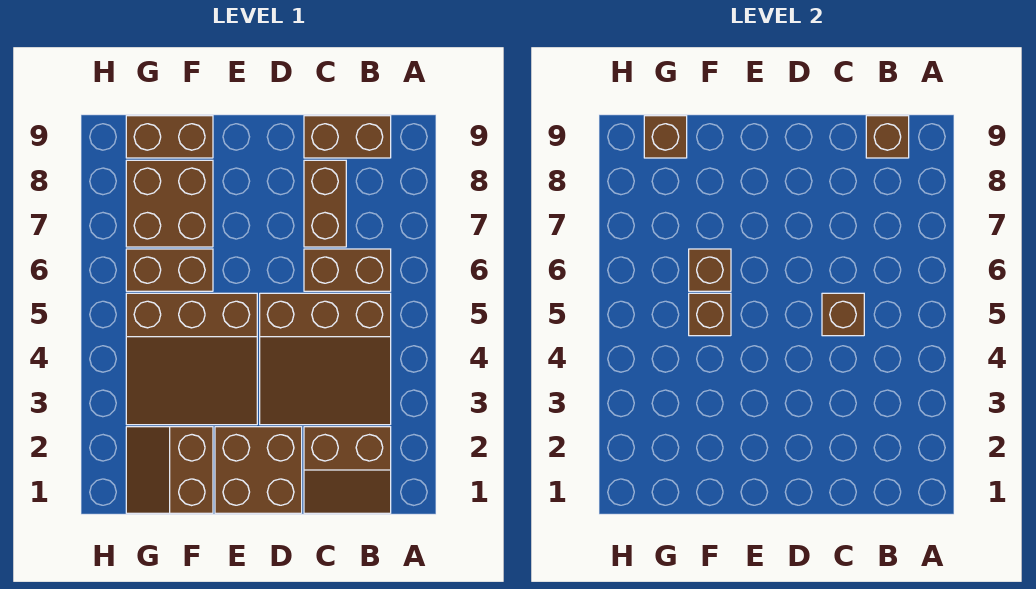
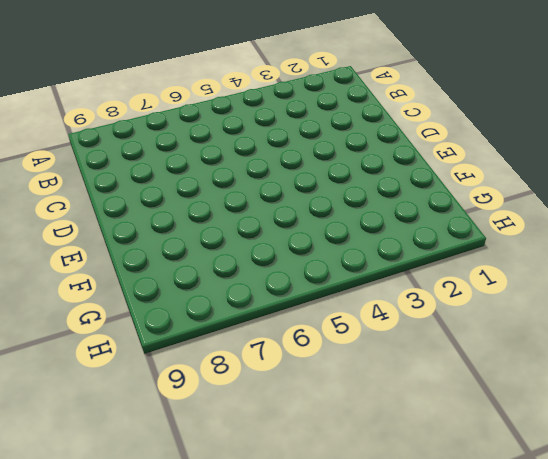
none -> brown 2x2 slope [304,427,391,513]
none -> brown 3x3 slope [260,293,391,425]
none -> brown 1x2 brick [304,249,391,291]

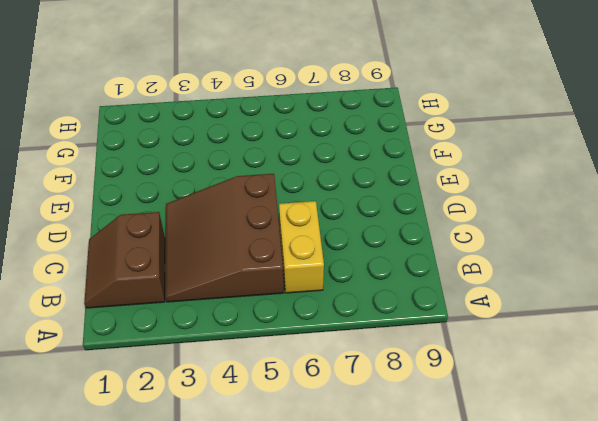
yellow 1x2 brick [279,201,324,293] -> brown 1x2 brick [304,249,391,291]
none -> brown 1x2 brick [304,116,391,158]
none -> brown 1x2 brick [304,160,346,247]
none -> brown 2x2 brick [215,427,302,513]

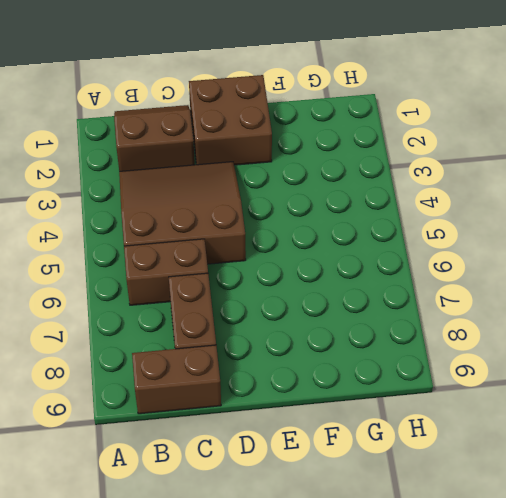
none -> brown 3x3 slope [126,293,257,425]
none -> brown 2x2 slope [126,427,213,513]
none -> brown 1x2 brick [126,249,213,291]

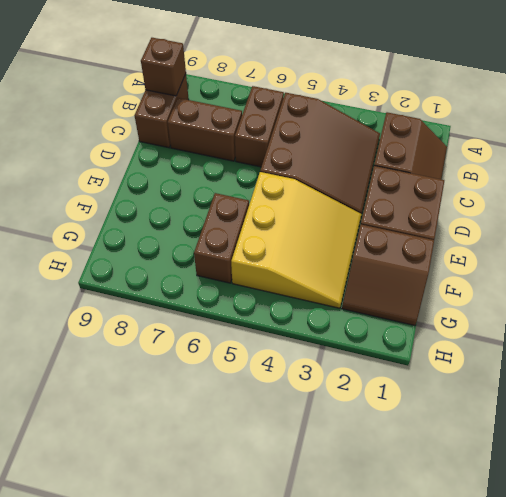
yellow 3x3 slope [231,172,362,308] -> brown 3x3 slope [126,293,257,425]
none -> brown 2x2 brick [126,160,213,247]
none -> brown 1x2 brick [126,116,213,158]
none -> brown 1x1 brick [822,293,864,336]

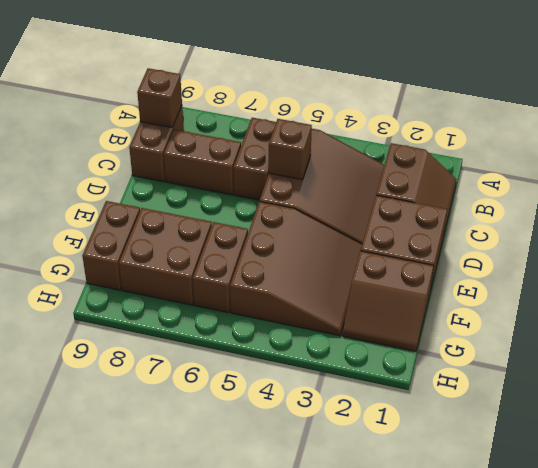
none -> brown 1x1 brick [689,293,731,336]
none -> brown 1x1 brick [689,249,731,291]
none -> brown 1x1 brick [644,116,687,158]

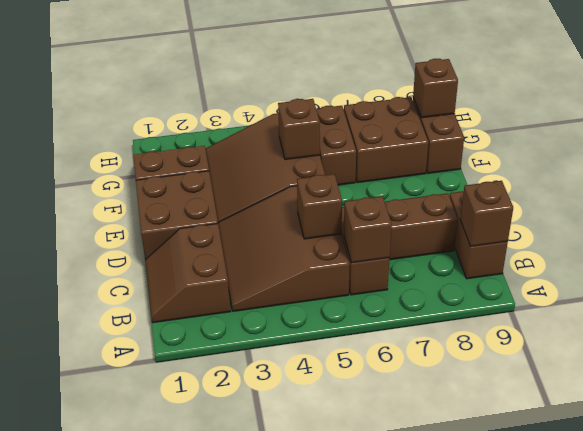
brown 1x1 brick [344,196,392,263] -> brown 1x1 brick moved to [689,249,731,291]

